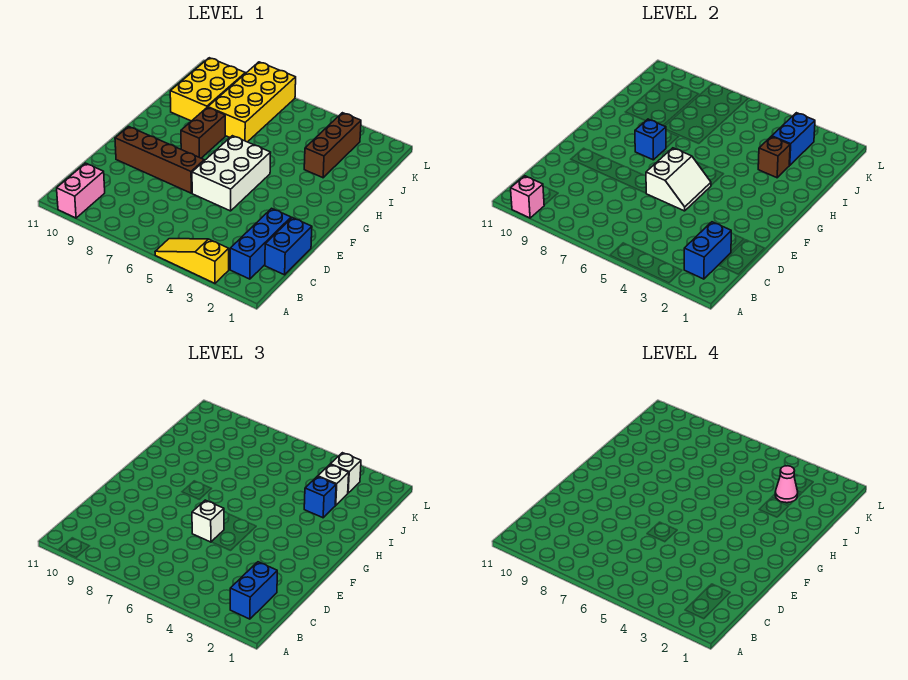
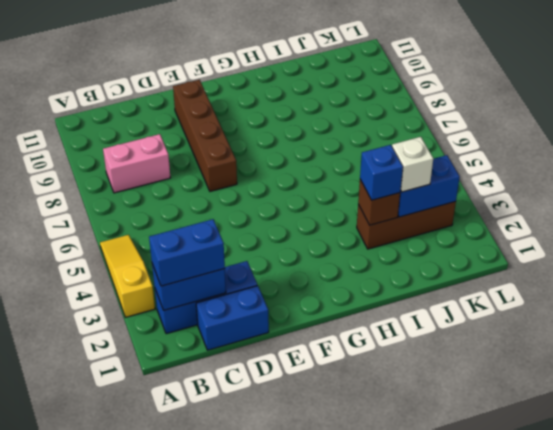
pink 1x2 brick [103,134,170,193] -> pink 1x2 brick moved to [57,163,105,218]
none -> white 2x3 brick [192,136,271,211]
none -> brown 1x2 brick [181,107,225,158]
none -> yellow 2x4 brick [208,62,296,142]

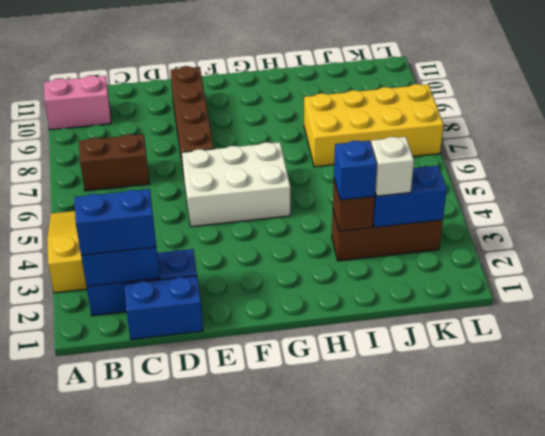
brown 1x2 brick [79,134,149,191] -> brown 1x2 brick moved to [181,107,225,158]
none -> yellow 2x3 brick [170,58,245,121]
none -> pink 1x1 brick [511,176,544,218]
none -> white 2x2 slope [646,148,711,211]

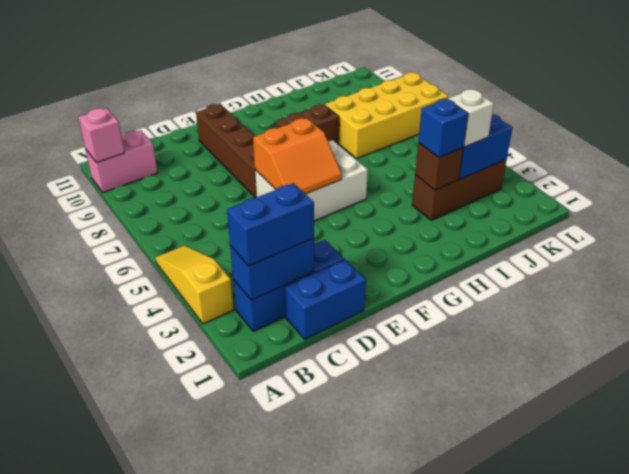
orange 2x2 slope [253,118,342,194] -> white 2x2 slope [646,148,711,211]
none -> yellow 2x3 brick [170,58,245,121]
none -> blue 1x1 brick [635,119,666,160]
none -> white 1x1 brick [192,500,224,542]

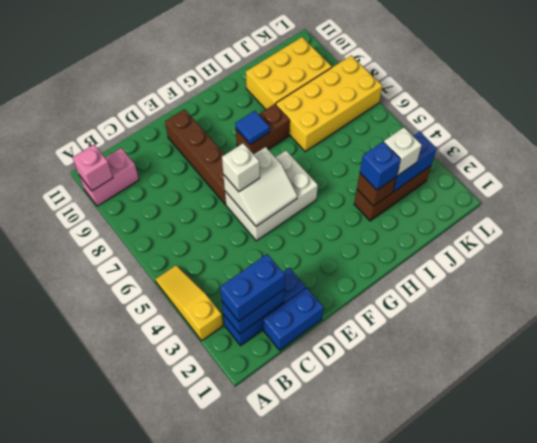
blue 1x1 tile [235,111,270,145] -> blue 1x1 brick [635,119,666,160]
none -> white 1x1 brick [330,453,361,493]
none -> pink 1x1 cone [775,466,798,503]

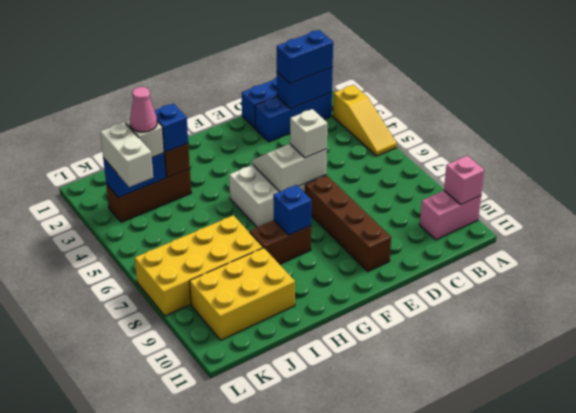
white 1x2 brick [100,122,153,187] -> white 1x1 brick [330,453,361,493]

